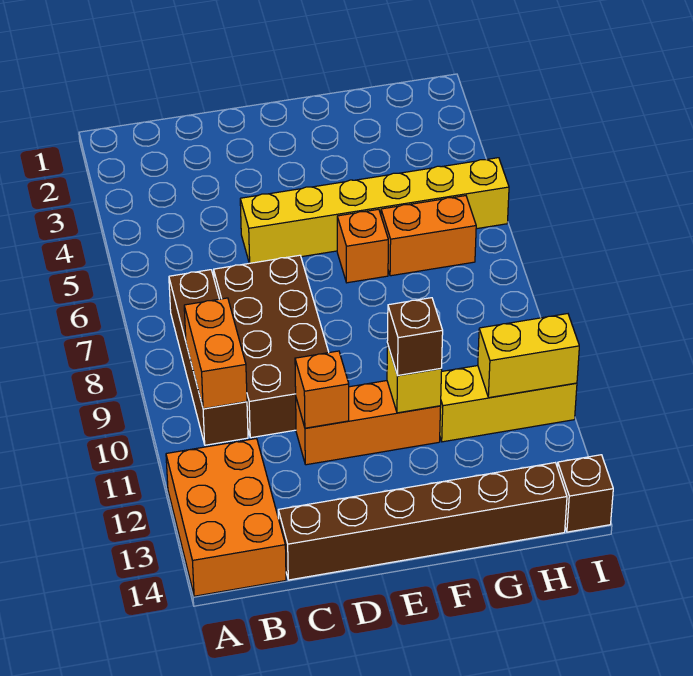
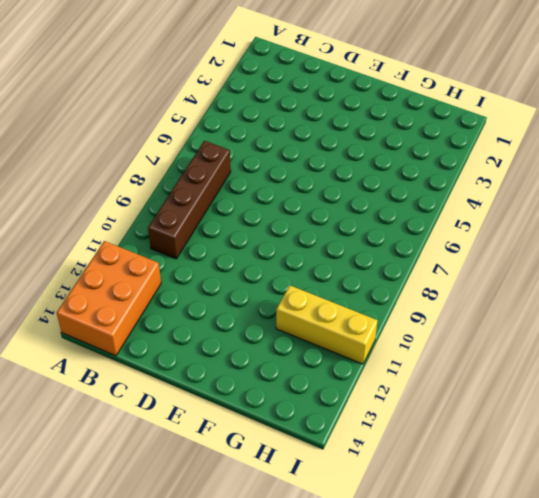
none -> brown 2x4 brick [214,255,329,438]
none -> brown 1x6 brick [278,463,567,580]
none -> yellow 1x6 brick [240,158,509,263]

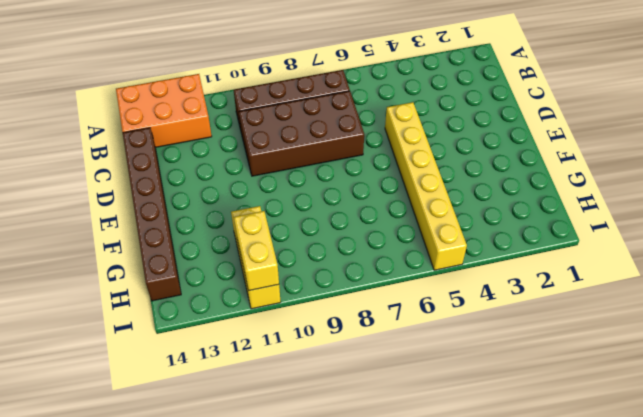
none -> orange 1x3 brick [296,381,441,465]
none -> orange 1x1 brick [337,209,388,283]
none -> orange 1x2 brick [381,196,476,276]

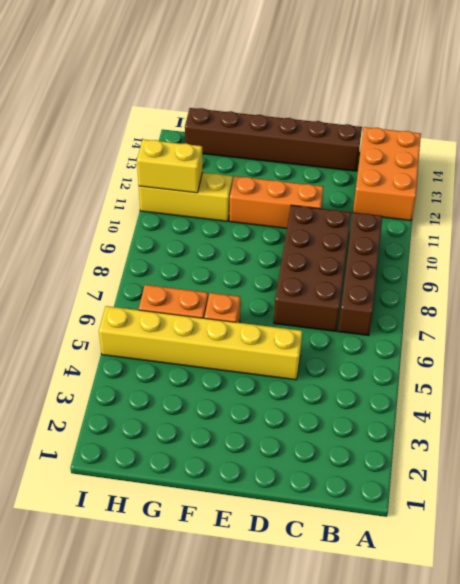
none -> brown 1x1 brick [557,455,613,532]
none -> orange 1x2 brick [184,298,247,409]
none -> orange 1x1 brick [295,351,349,428]

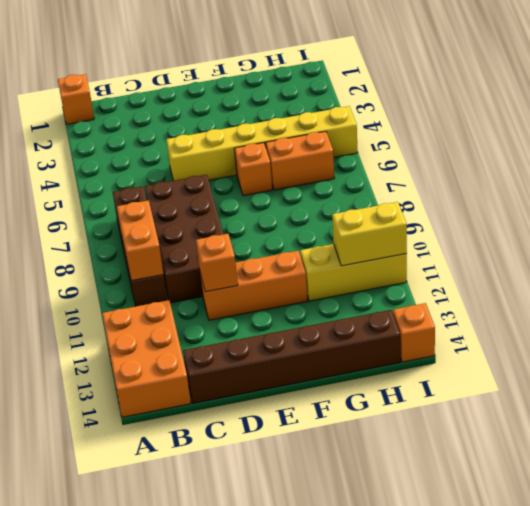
orange 1x1 brick [58,74,94,124] -> none
orange 1x1 brick [393,303,435,362] -> brown 1x1 brick [557,455,613,532]
none -> yellow 1x1 brick [387,343,442,413]
none -> brown 1x1 brick [387,298,443,375]

